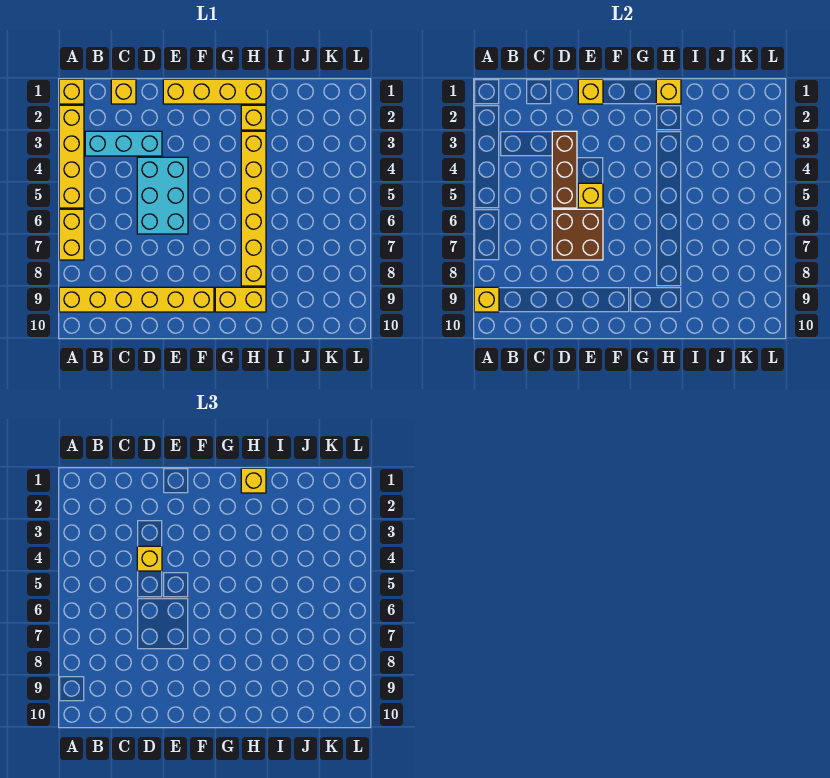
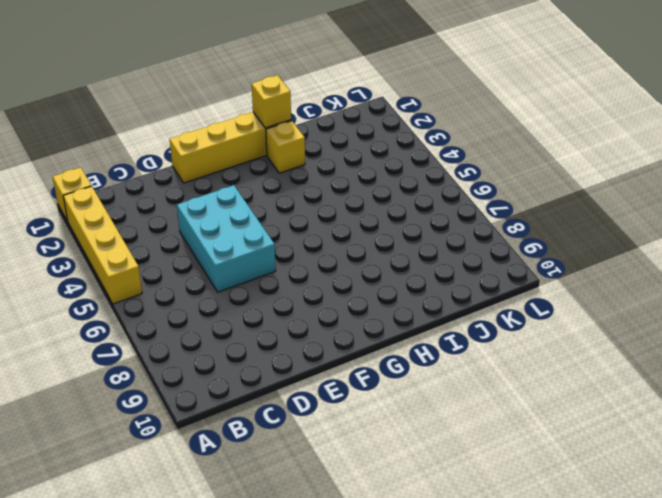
none -> yellow 1x2 brick [59,209,84,260]
none -> yellow 1x6 brick [59,287,214,312]
none -> cyan 1x3 brick [85,131,162,156]

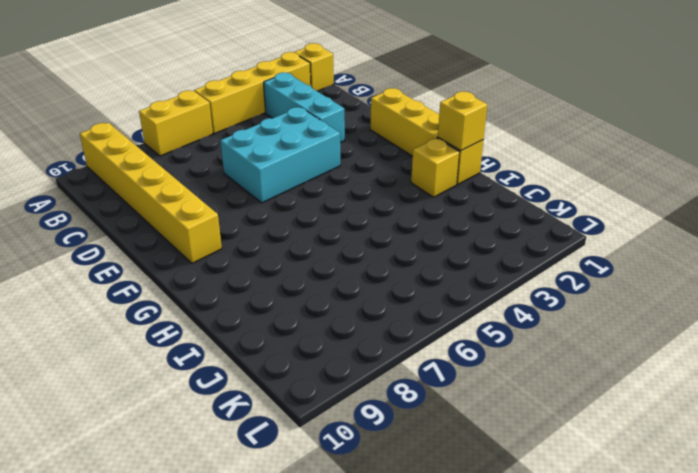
none -> yellow 1x1 brick [111,79,136,104]
none -> yellow 1x2 brick [215,287,266,312]
none -> yellow 1x6 brick [241,131,266,286]

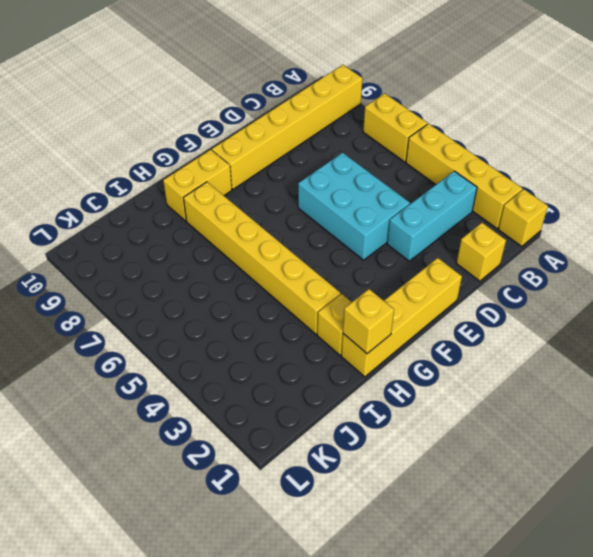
none -> yellow 1x1 brick [474,287,499,312]
none -> brown 1x3 brick [552,131,577,208]
none -> brown 2x2 brick [552,209,603,260]

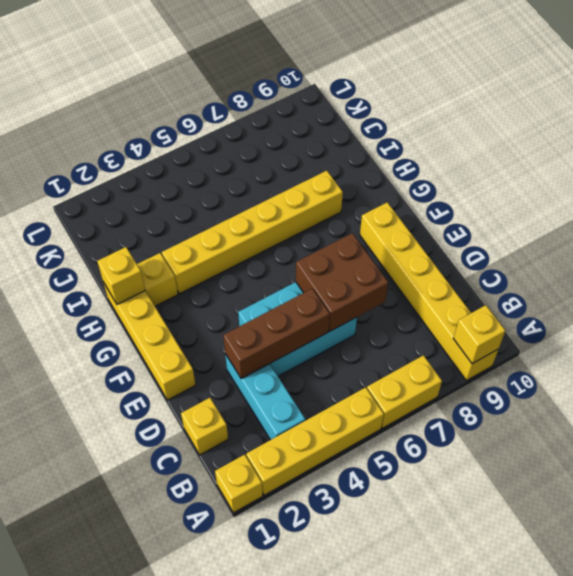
none -> yellow 1x2 brick [215,287,266,312]
none -> yellow 1x1 brick [578,79,603,104]
none -> yellow 1x1 brick [578,183,603,208]

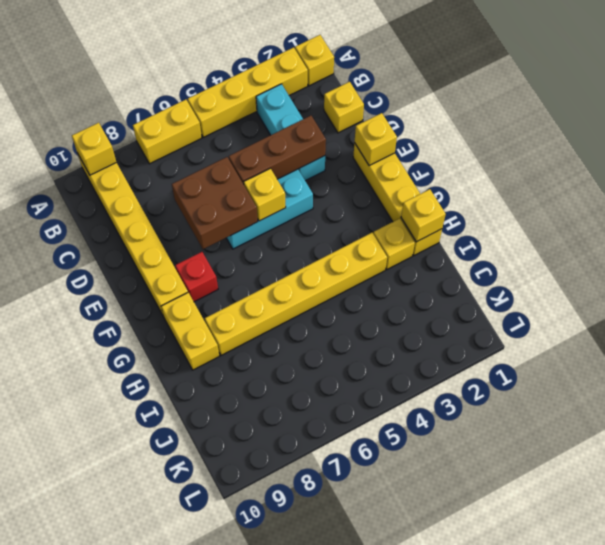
red 1x1 brick [175,252,218,302] -> none
none -> yellow 1x1 brick [137,546,162,571]
none -> yellow 1x1 brick [241,468,266,493]

